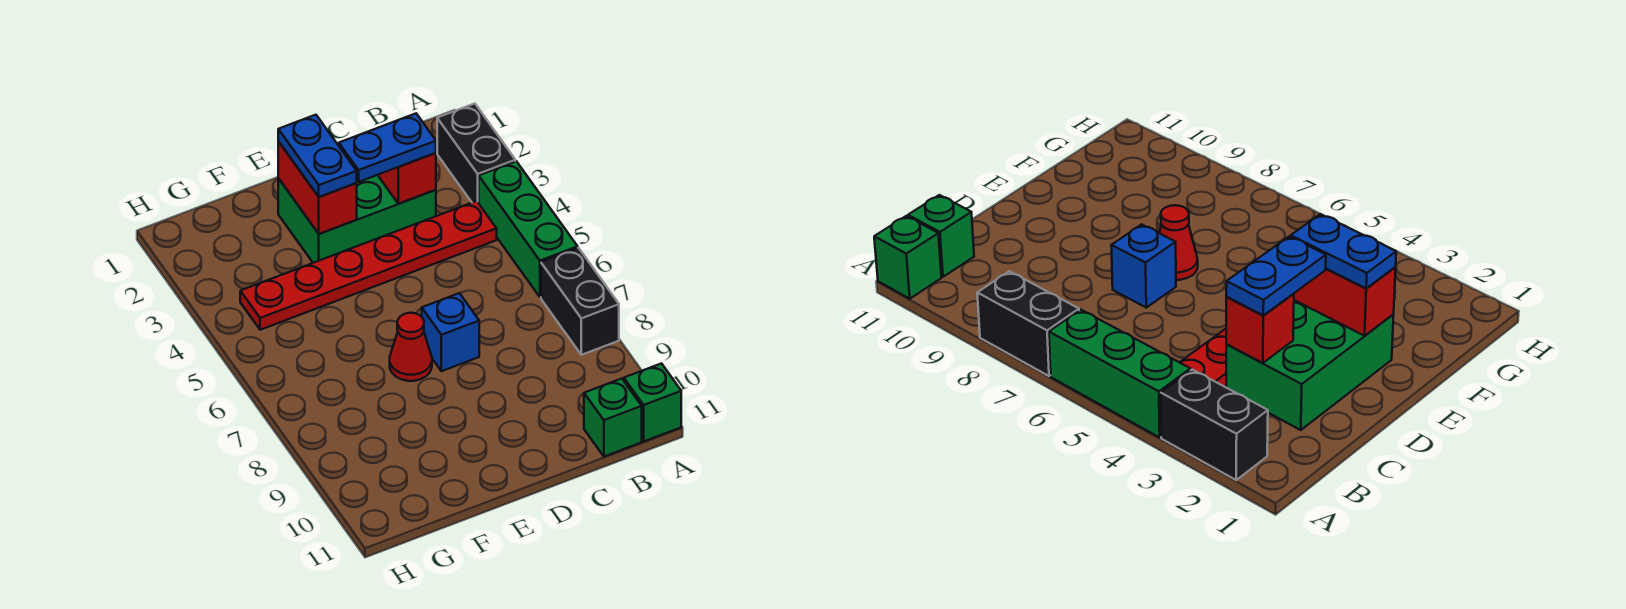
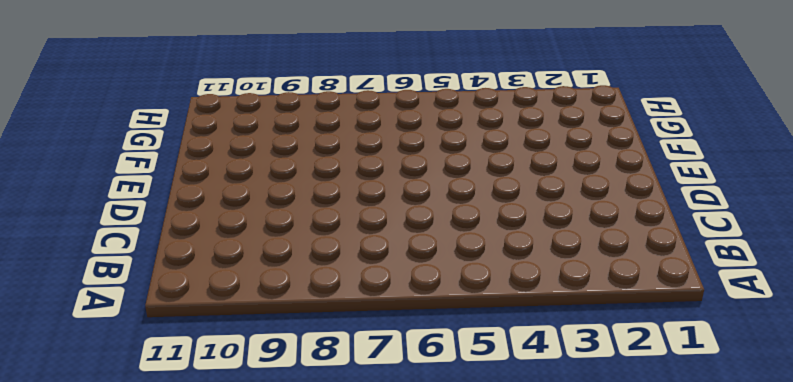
none -> black 1x2 brick [437,104,515,203]
none -> green 1x3 brick [479,161,578,297]
none -> black 1x2 brick [541,248,619,355]

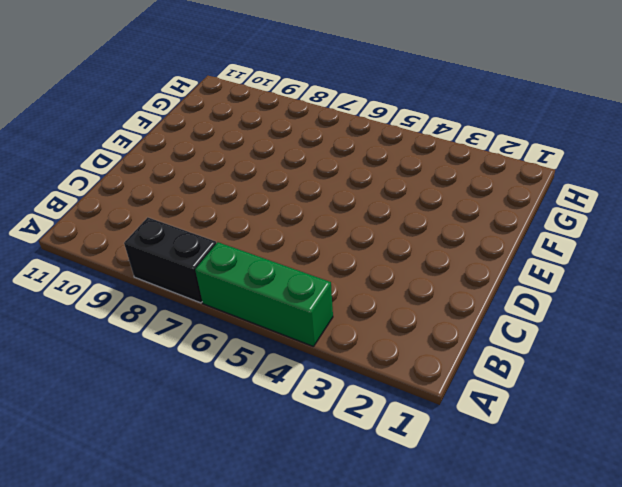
none -> black 1x2 brick [437,104,515,203]
none -> green 1x1 brick [624,363,681,441]
none -> red 1x6 plate [240,201,497,330]

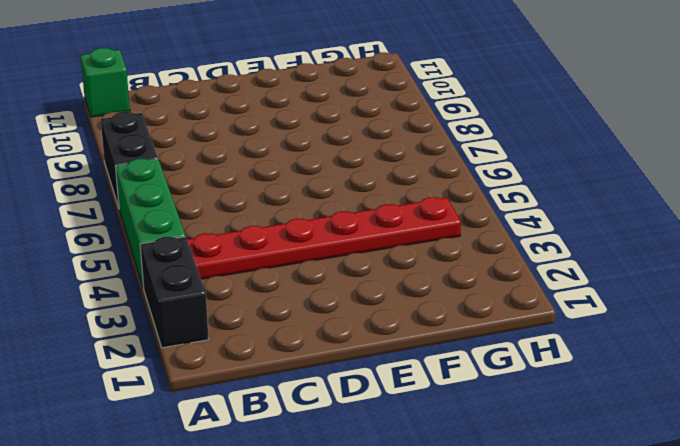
none -> green 1x1 brick [584,379,642,457]
none -> green 2x3 brick [278,175,436,263]
none -> blue 1x1 brick [422,293,479,371]

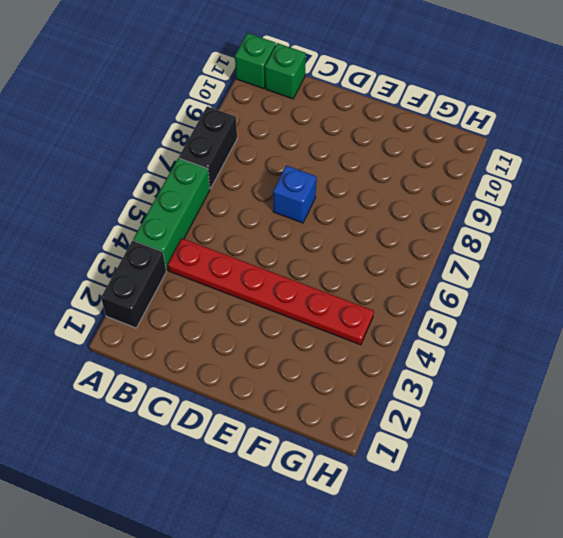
none -> green 2x3 brick [278,175,436,263]
none -> red 1x1 cone [390,313,432,381]
none -> red 1x1 brick [379,153,436,204]

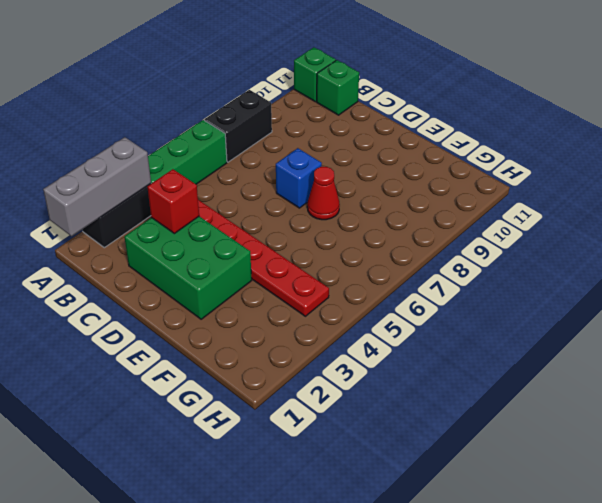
grey 1x3 brick [43,137,151,236] -> none
none -> red 1x2 brick [278,141,357,234]
none -> blue 1x2 plate [339,114,436,182]
none -> blue 1x2 plate [278,115,357,197]

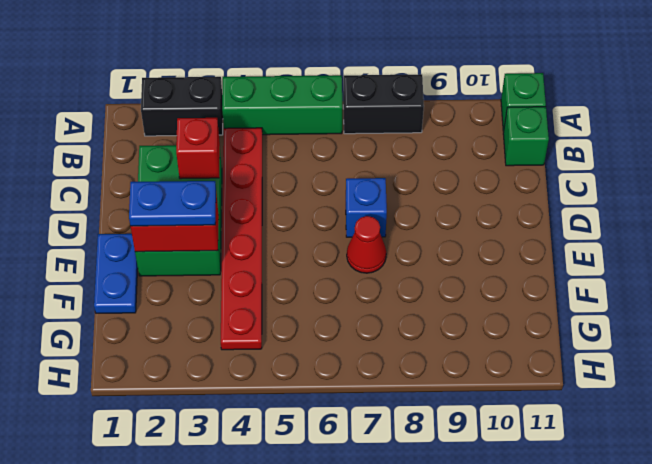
blue 1x2 plate [94,234,138,313] -> blue 1x2 plate moved to [339,114,436,182]

